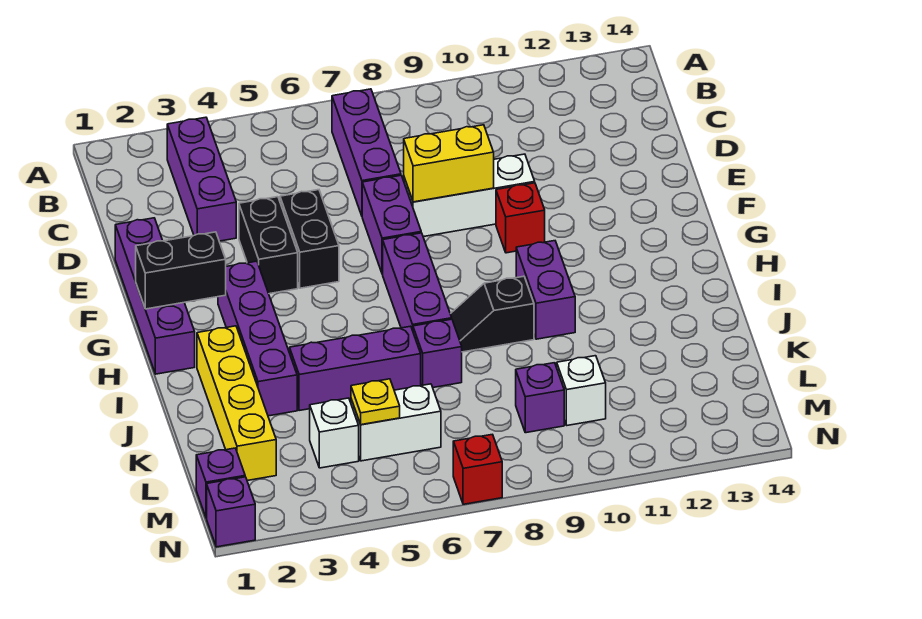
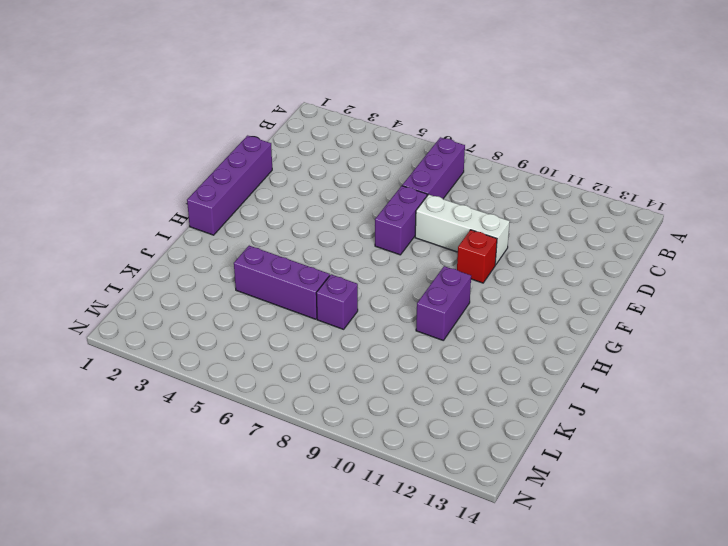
none -> purple 1x3 brick [167,117,236,241]
none -> black 1x2 brick [239,197,298,294]
none -> black 1x2 brick [280,190,339,288]

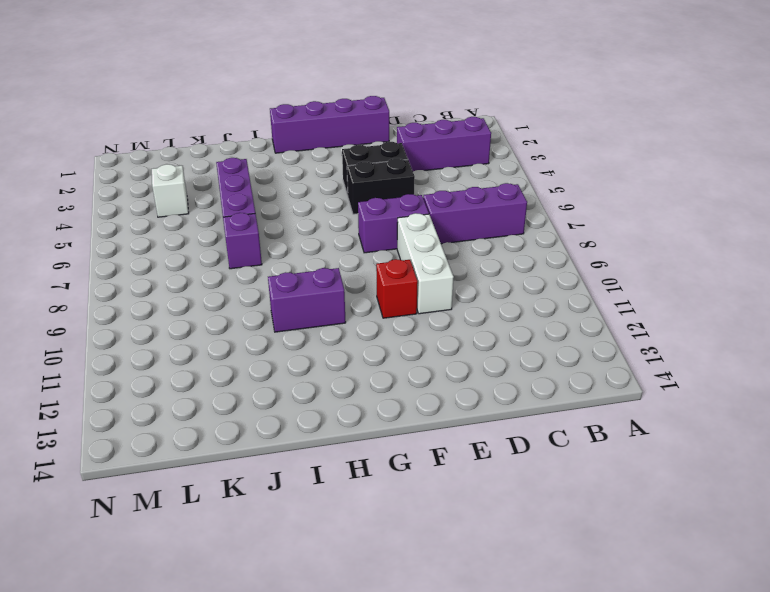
none -> purple 1x4 brick [218,261,297,416]
none -> purple 1x3 brick [383,233,452,330]
none -> yellow 1x4 brick [197,326,276,481]

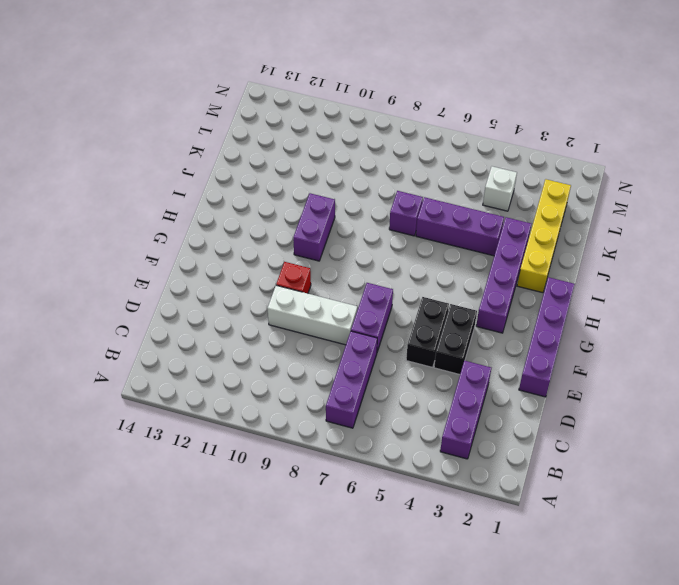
none -> purple 1x3 brick [383,233,452,330]
none -> black 1x2 slope [451,276,534,352]
none -> white 1x2 brick [351,384,441,461]

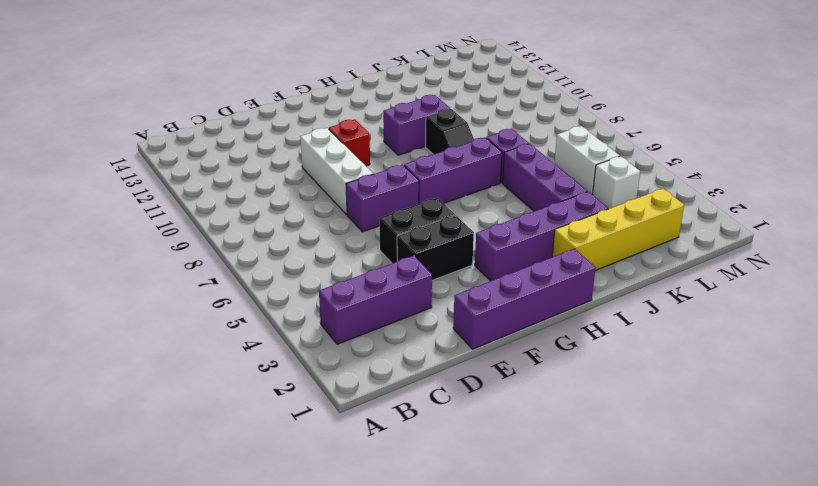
none -> purple 1x3 brick [332,89,401,216]
none -> purple 1x1 brick [516,363,564,433]
none -> white 1x1 brick [557,356,606,425]

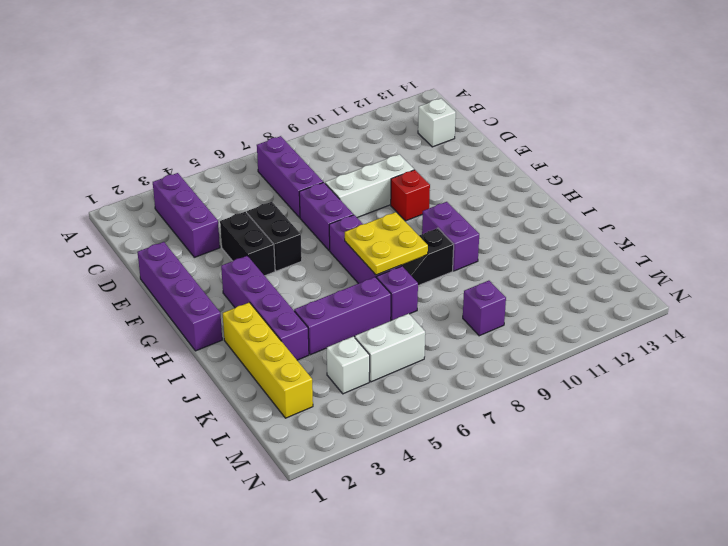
white 1x1 brick [418,99,456,147] -> white 1x1 brick moved to [557,356,606,425]
yellow 2x2 plate [345,212,428,275] -> none
none -> purple 1x1 brick [196,448,245,518]
none -> purple 1x1 brick [207,477,255,547]
none -> red 1x1 brick [453,434,502,504]

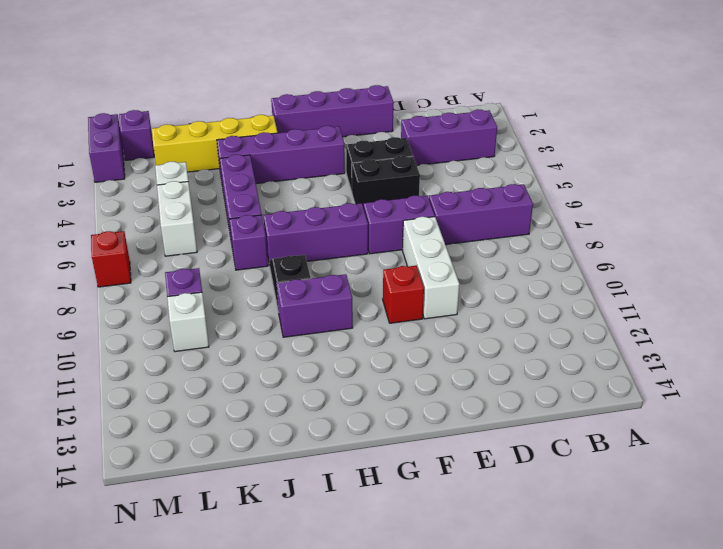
purple 1x2 brick [88,113,125,182] -> purple 1x1 brick [207,477,255,547]
none -> yellow 1x2 brick [404,125,494,202]
none -> black 1x2 brick [136,232,226,309]
none -> yellow 1x1 plate [351,379,400,425]

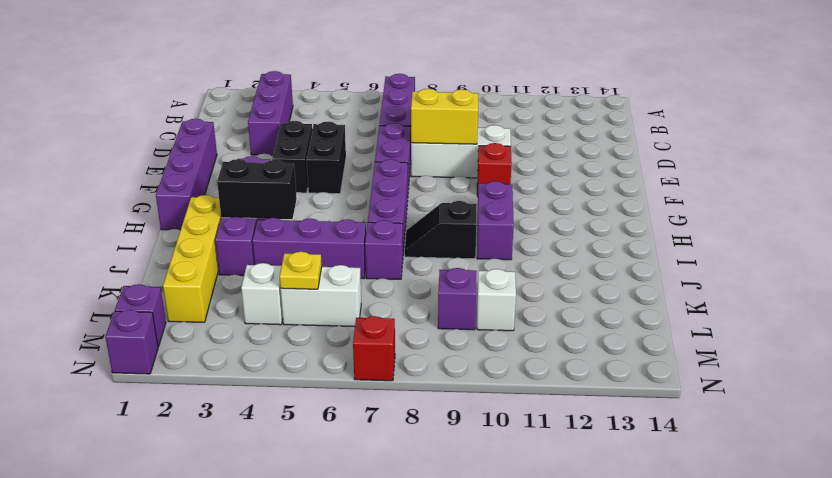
black 1x2 brick [217,159,297,219] -> black 1x2 brick moved to [136,232,226,309]

